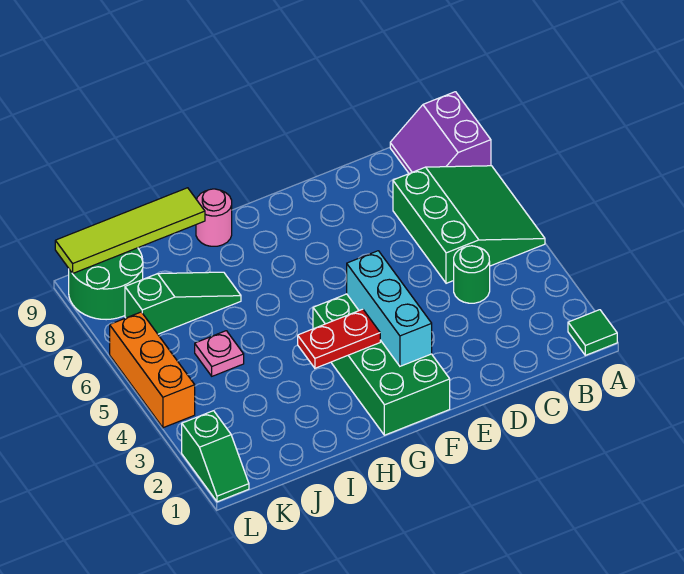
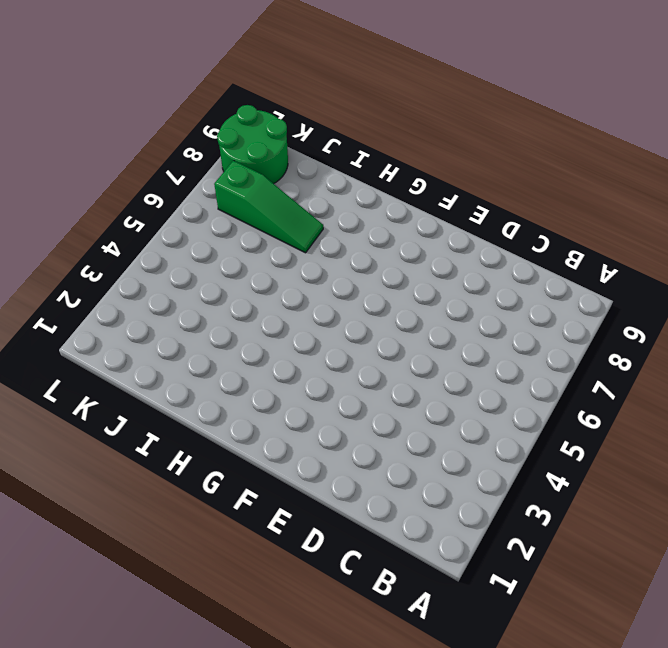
none -> green 1x1 tile [568,310,617,355]
none -> green 3x3 slope [393,166,545,283]
none -> purple 2x2 slope [390,92,491,174]

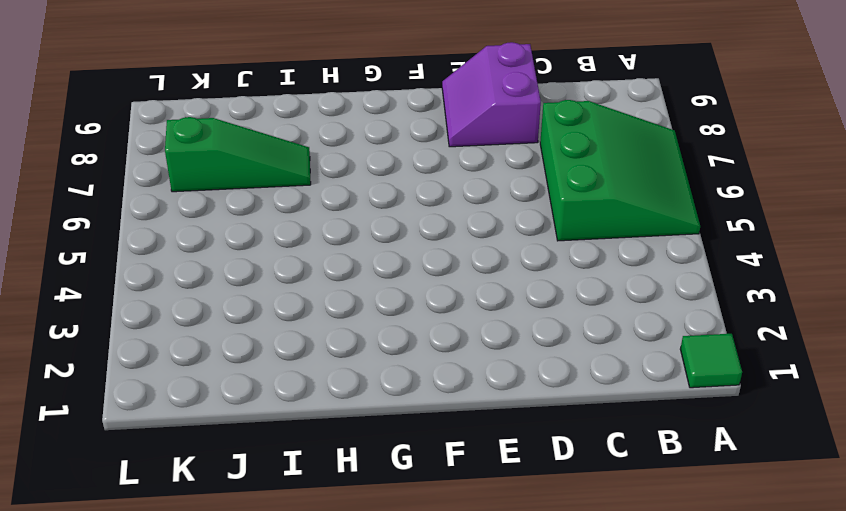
purple 2x2 slope [442,42,541,147] -> purple 2x2 slope moved to [390,92,491,174]
none -> green 1x1 round brick [454,246,490,303]
none -> green 2x4 brick [313,294,450,435]
none -> pink 1x1 round brick [196,189,232,246]

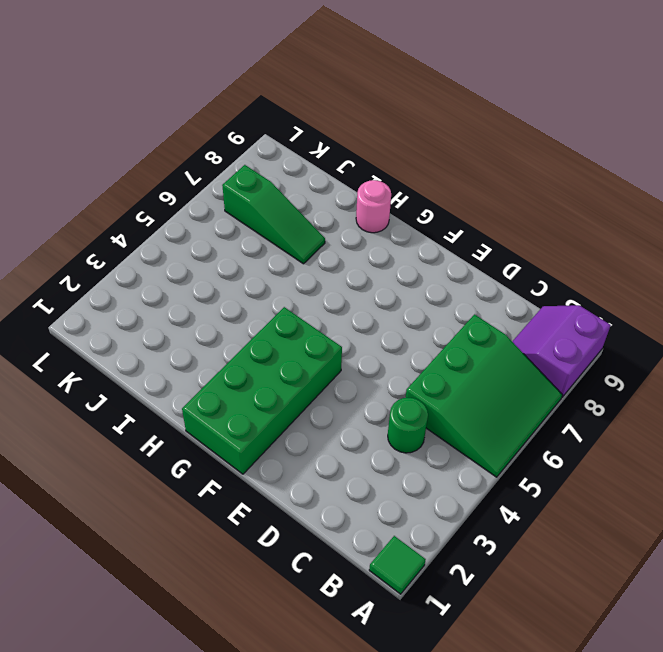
none -> pink 1x1 plate [195,331,244,376]
none -> green 2x2 round brick [69,248,143,320]
none -> green 1x2 slope [182,411,249,502]

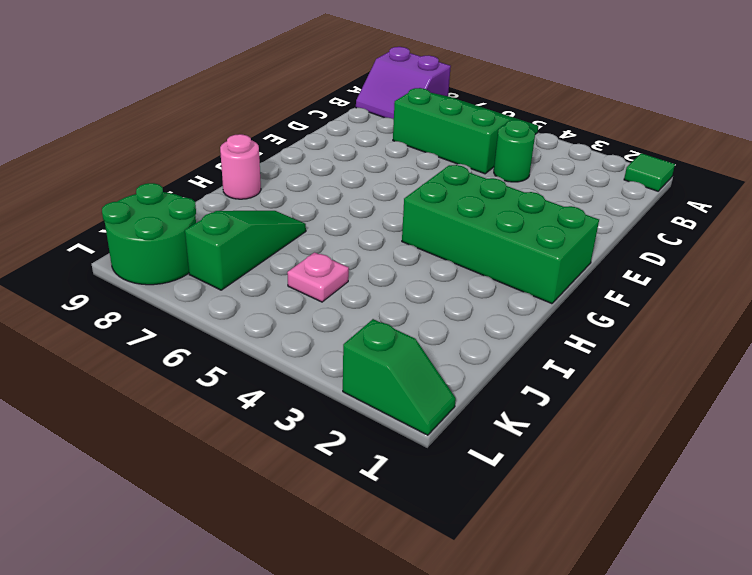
none -> orange 1x3 brick [110,312,195,428]
none -> cyan 1x3 brick [347,251,432,366]
none -> red 1x2 plate [298,309,380,368]

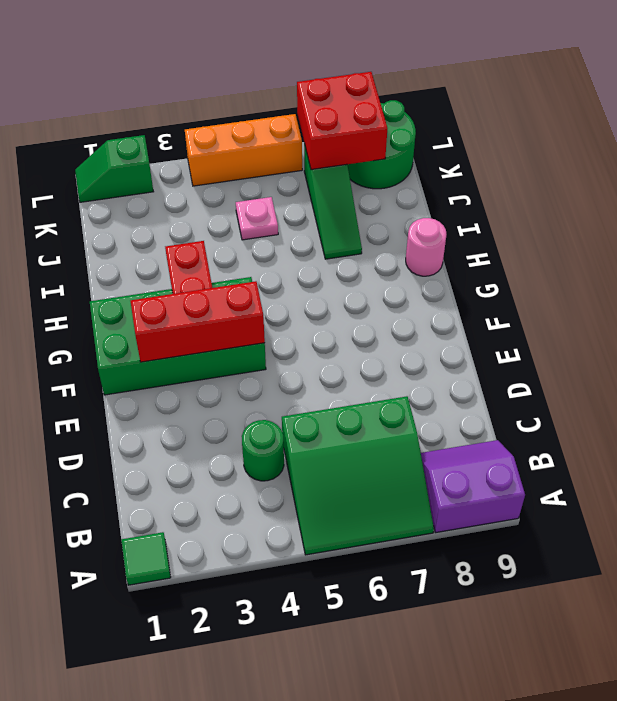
red 1x3 brick [131,281,265,362] -> cyan 1x3 brick [347,251,432,366]
red 2x2 brick [297,72,387,170] -> none
none -> lime 1x4 tile [55,188,205,273]

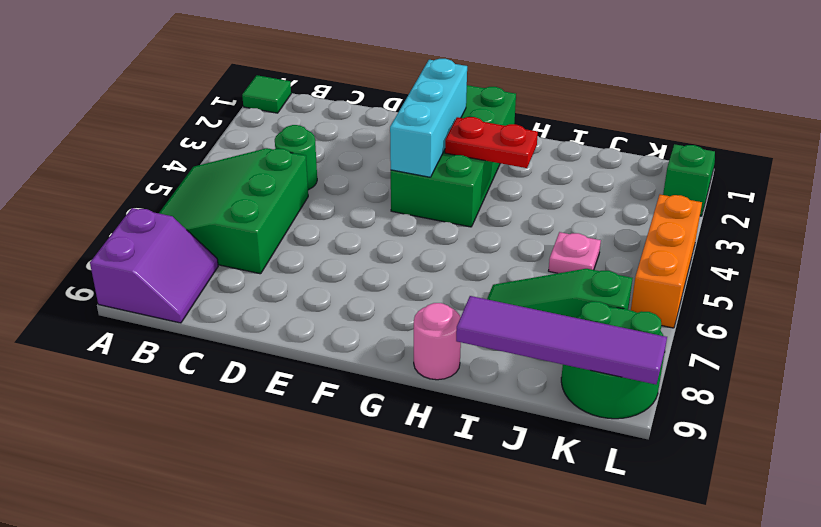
purple 1x4 tile [456,296,667,384] -> lime 1x4 tile [55,188,205,273]

